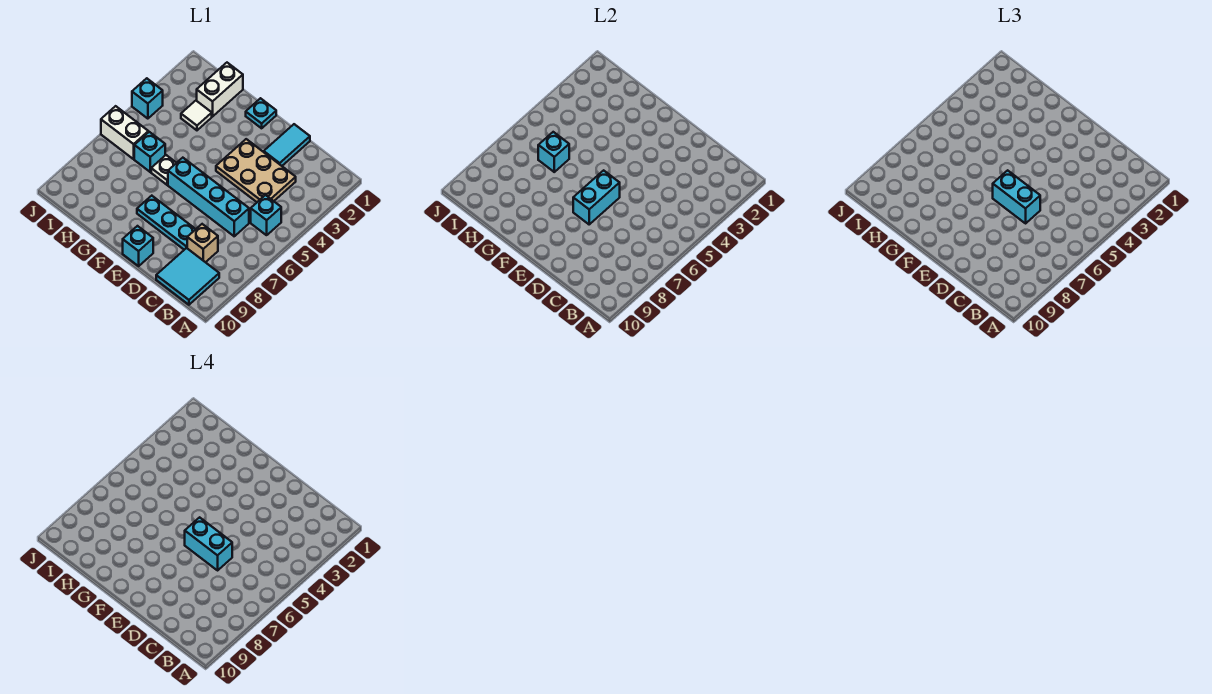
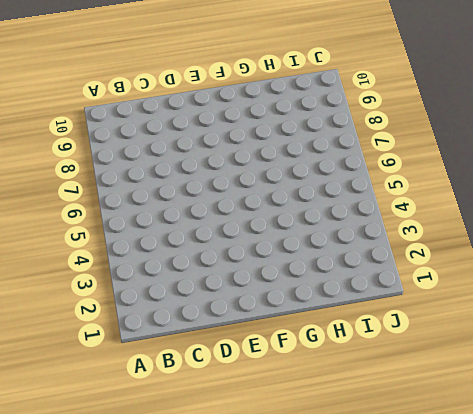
none -> cyan 1x1 brick [251,195,281,235]
none -> cyan 2x2 tile [156,248,219,305]
none -> tan 2x3 plate [216,139,296,202]

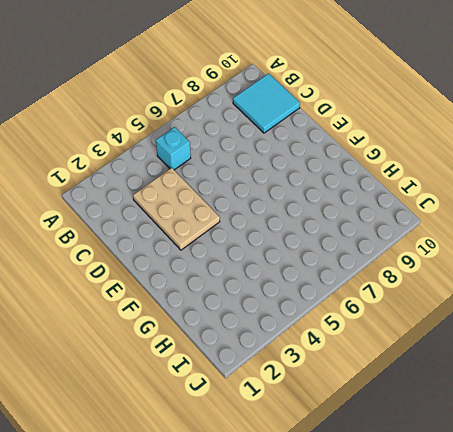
none -> cyan 1x4 brick [168,158,249,236]
none -> tan 1x1 brick [187,224,218,262]
none -> cyan 1x2 tile [264,124,310,166]

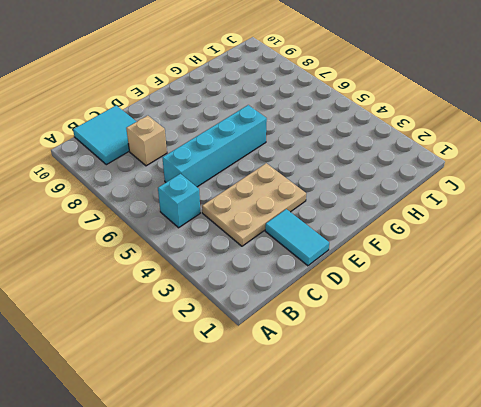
none -> cyan 1x3 plate [137,196,196,250]
none -> cyan 1x1 brick [123,226,153,266]
none -> cyan 1x1 plate [246,98,276,128]

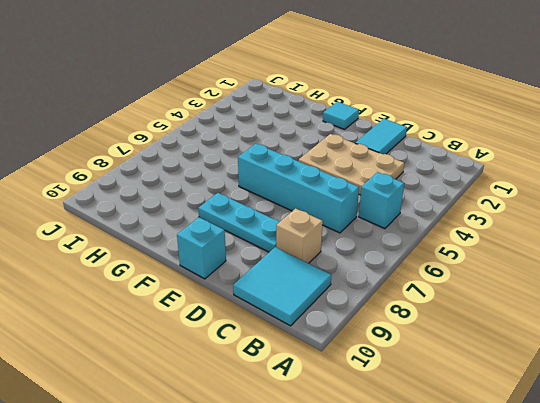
cyan 1x1 tile [323,102,359,129] -> cyan 1x1 plate [246,98,276,128]
none -> white 1x1 plate [151,155,176,185]
none -> white 1x2 brick [197,63,243,117]
none -> white 1x1 tile [181,101,212,130]

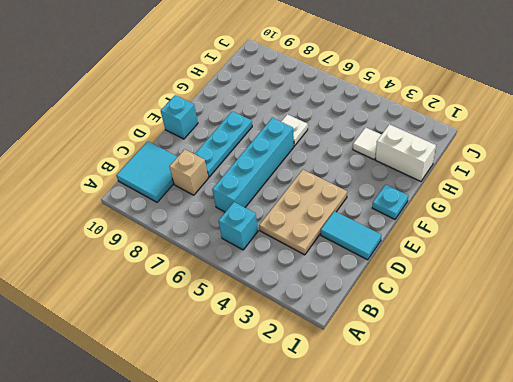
none -> cyan 1x1 brick [134,132,165,172]
none -> white 1x2 brick [101,106,148,159]
none -> cyan 1x1 brick [132,78,163,119]

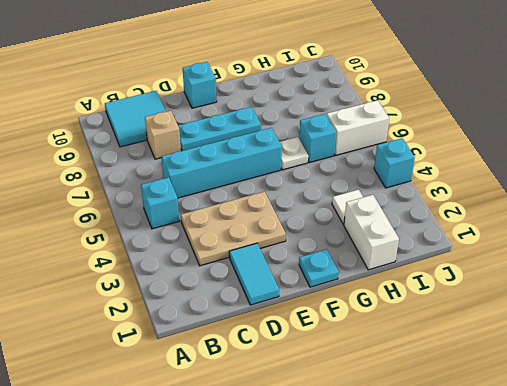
none -> cyan 1x2 brick [573,170,620,224]
none -> cyan 1x1 brick [538,132,569,172]
none -> cyan 1x2 brick [993,170,1040,223]

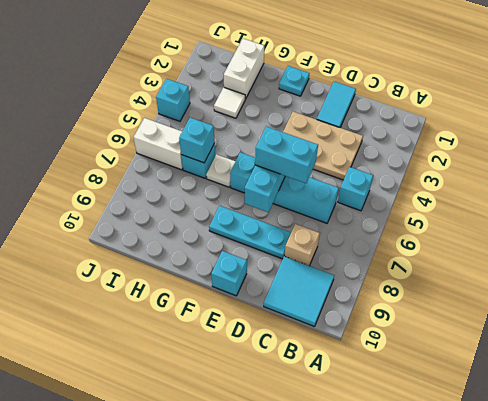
none -> cyan 1x2 brick [185,517,232,570]

